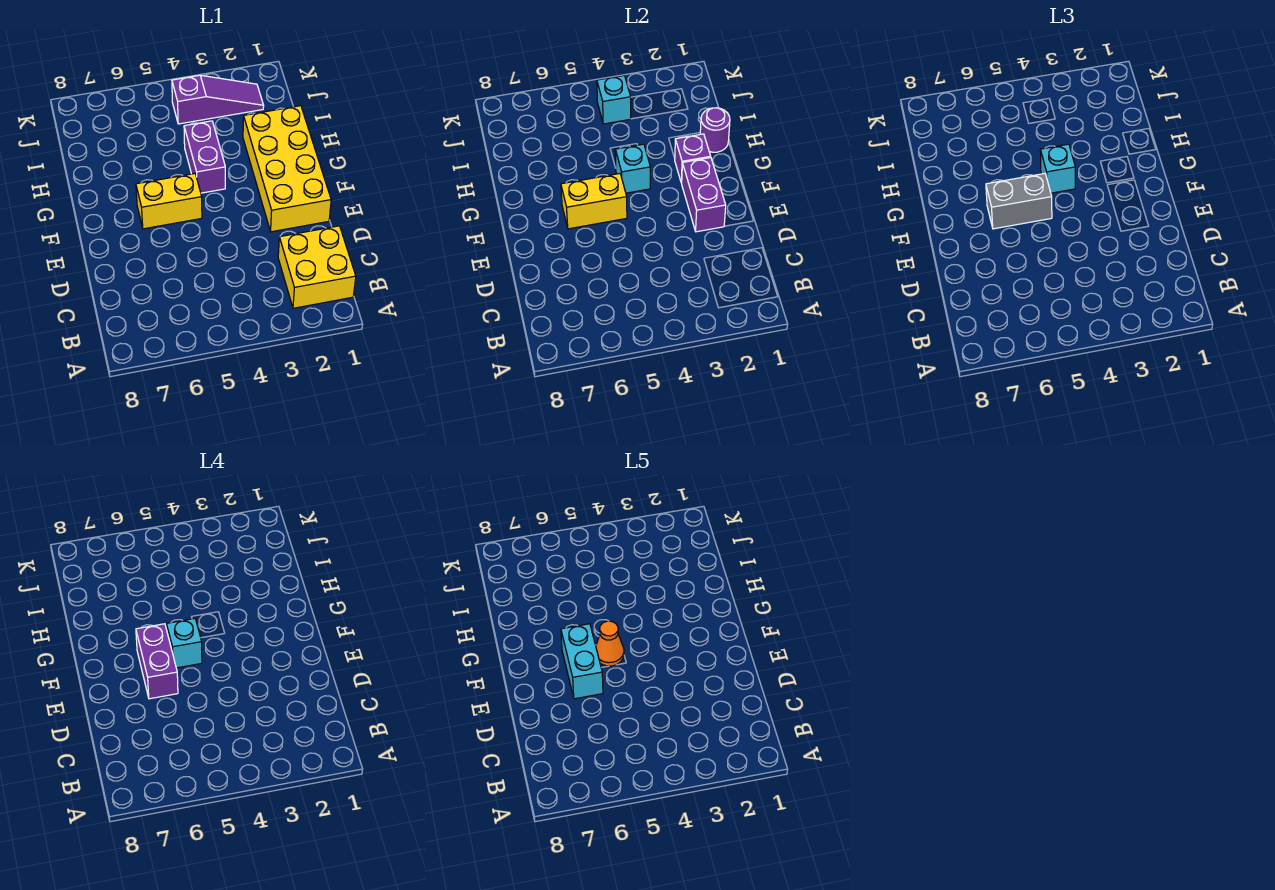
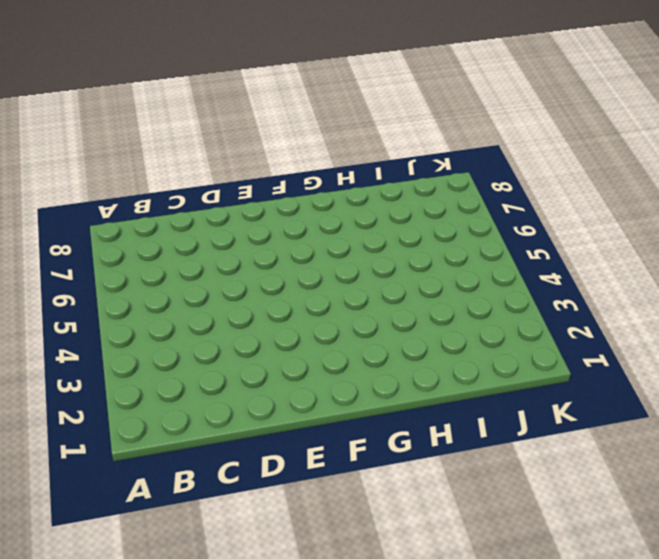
none -> yellow 2x2 brick [278,226,356,308]
none -> yellow 2x4 brick [243,106,331,232]
none -> yellow 1x2 brick [136,174,202,229]

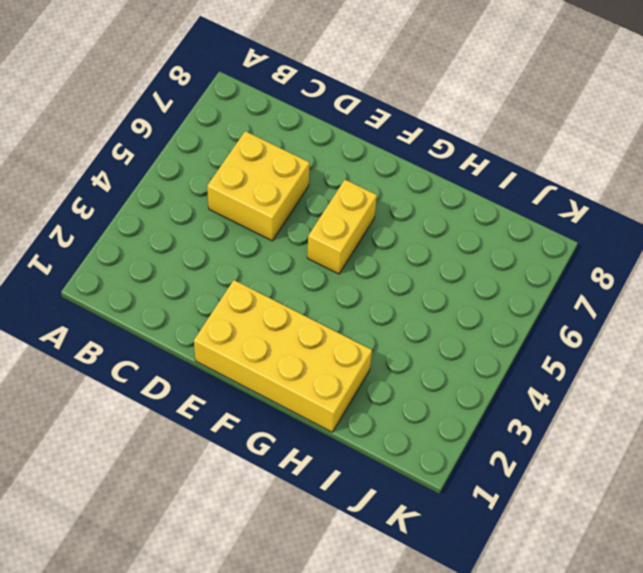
yellow 2x2 brick [207,131,310,241] -> yellow 2x2 brick moved to [278,226,356,308]
none -> purple 1x2 brick [184,121,225,193]
none -> purple 1x3 slope [172,75,264,124]
none -> purple 1x2 brick [682,158,726,232]

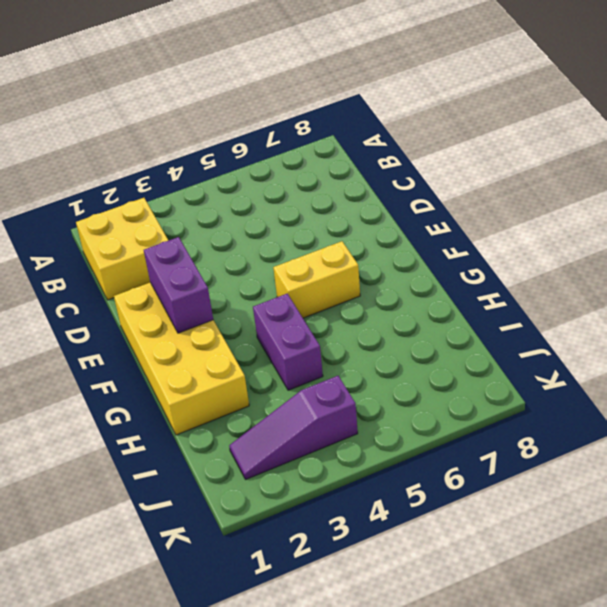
none -> yellow 1x2 brick [561,174,627,229]
none -> purple 1x1 brick [675,134,711,183]
none -> cyan 1x1 brick [615,144,650,193]

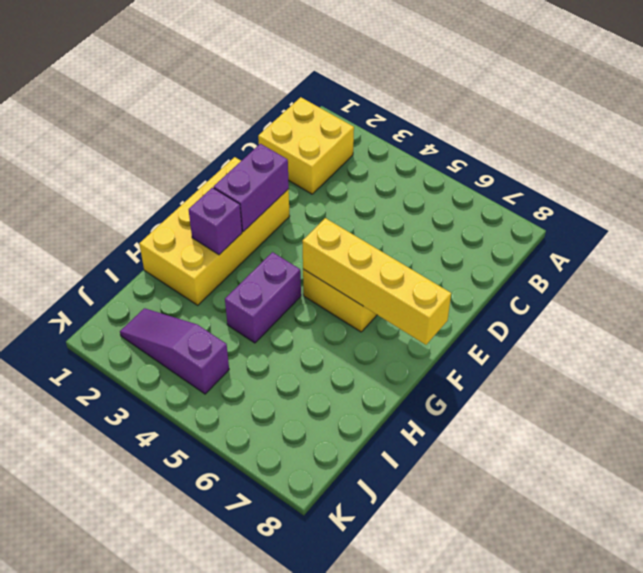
yellow 1x4 brick [302,218,451,345] -> yellow 1x2 brick [561,174,627,229]
none -> cyan 1x1 brick [615,144,650,193]
none -> purple 1x1 round brick [700,108,730,152]
none -> cyan 1x1 brick [597,76,631,124]

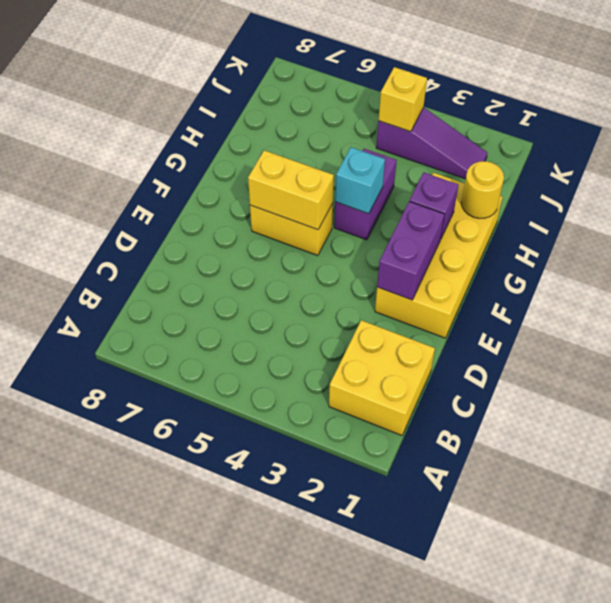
yellow 1x1 round brick [461,161,504,218] -> purple 1x1 round brick [700,108,730,152]
yellow 1x1 brick [379,67,427,132] -> cyan 1x1 brick [597,76,631,124]
none -> grey 1x2 brick [986,174,1052,229]
none -> cyan 1x1 brick [1040,144,1075,193]
none -> purple 1x2 brick [136,624,178,699]

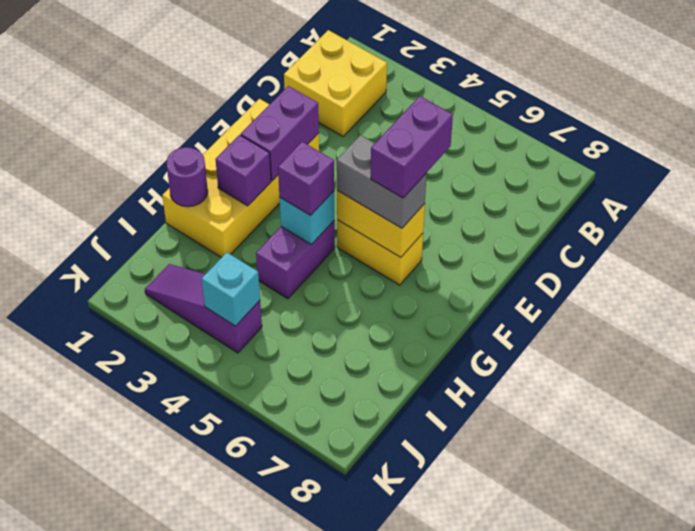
purple 1x1 brick [278,142,334,215] -> cyan 1x1 brick [1040,144,1075,193]
none -> cyan 1x1 brick [166,619,202,668]
none -> cyan 1x2 brick [561,624,603,699]
none -> orange 1x1 cone [596,621,624,666]

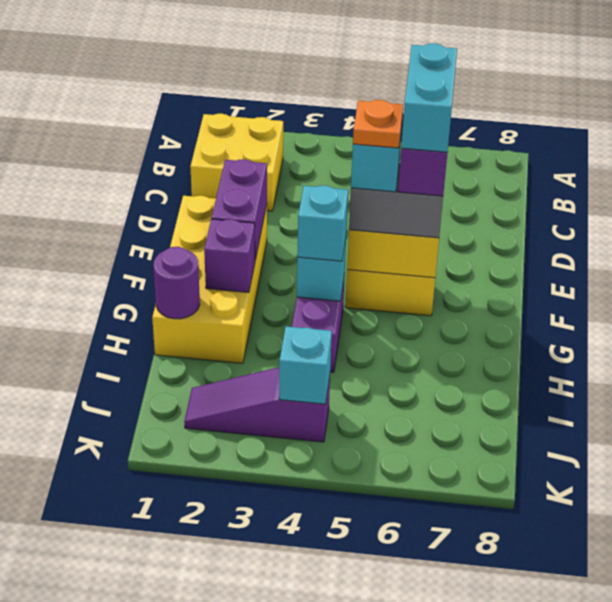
orange 1x1 plate [353,100,403,148] -> orange 1x1 cone [596,621,624,666]

